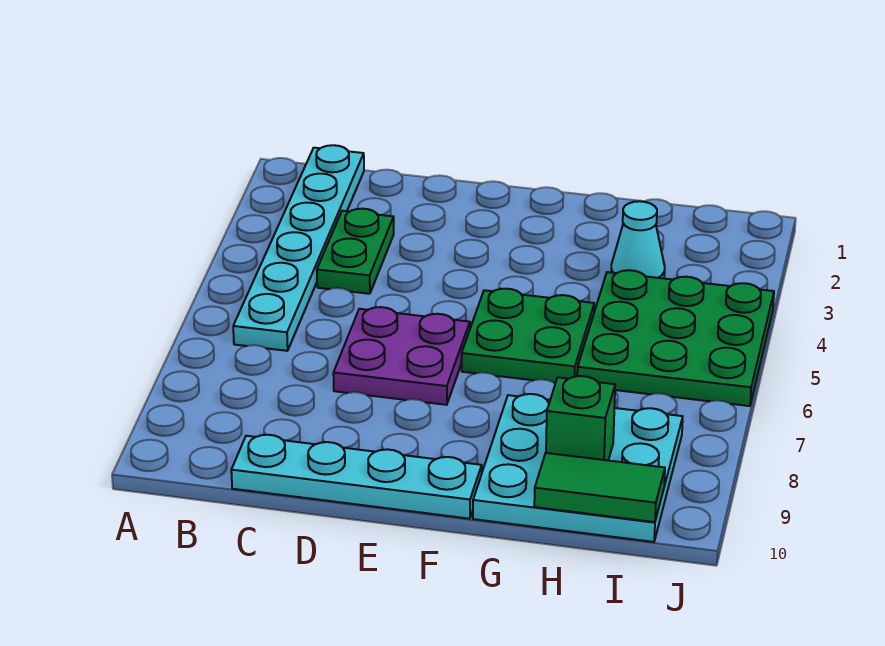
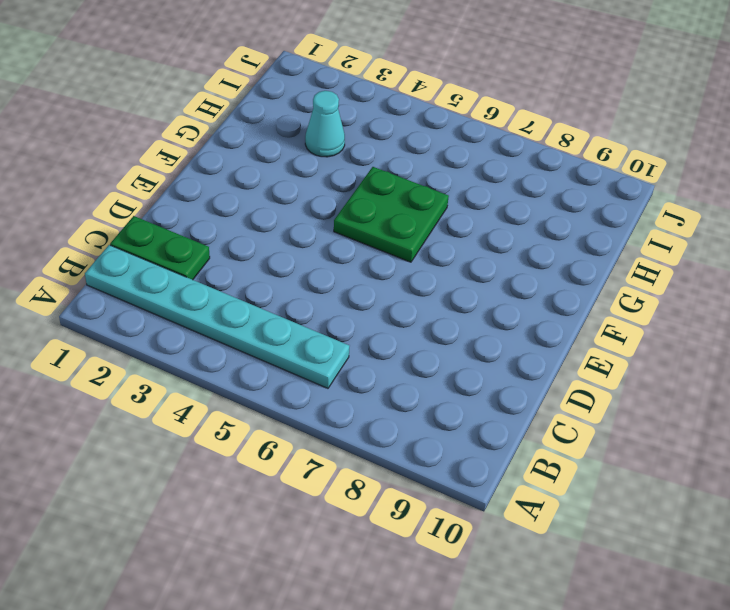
green 1x2 plate [110,216,210,280] -> green 1x2 plate moved to [317,209,394,294]
none -> cyan 1x4 plate [231,435,482,519]
none -> purple 2x2 plate [333,307,470,405]

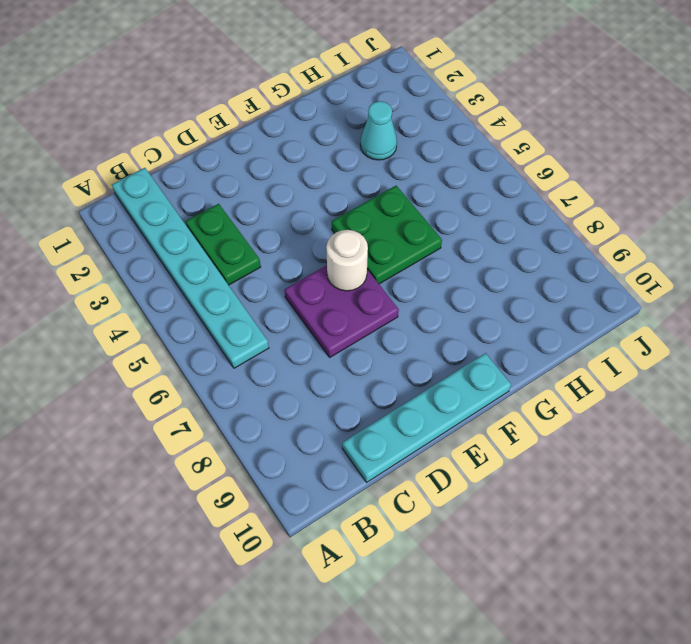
white 1x1 round brick [326,230,368,291] -> none
none -> cyan 3x3 plate [473,394,683,542]
none -> green 3x3 plate [577,270,774,406]

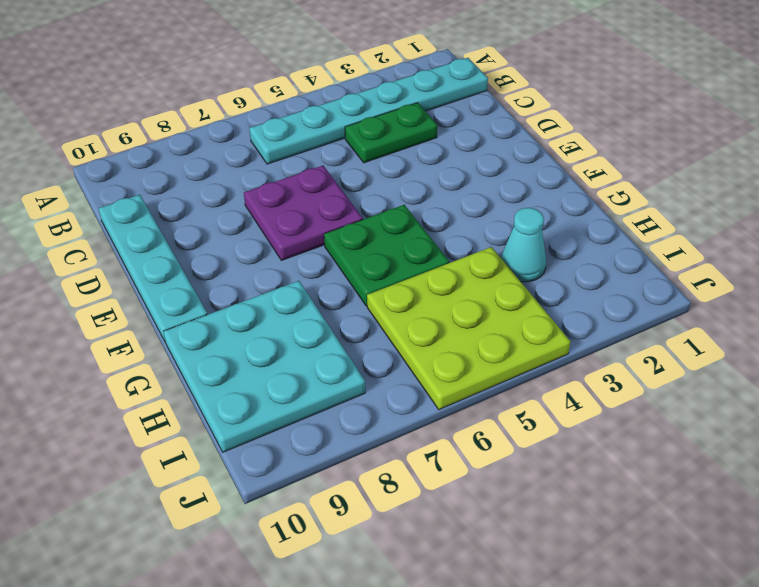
lime 3x3 plate [367,247,571,410] -> green 3x3 plate [577,270,774,406]
none -> green 1x1 brick [546,376,615,460]
none -> green 1x2 tile [534,453,665,522]

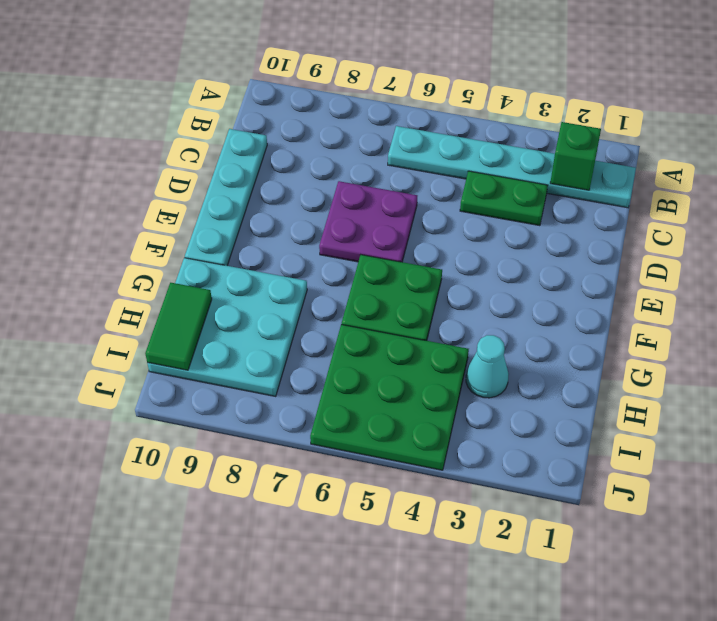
green 1x1 brick [550,122,601,190] -> green 1x1 brick moved to [546,376,615,460]

